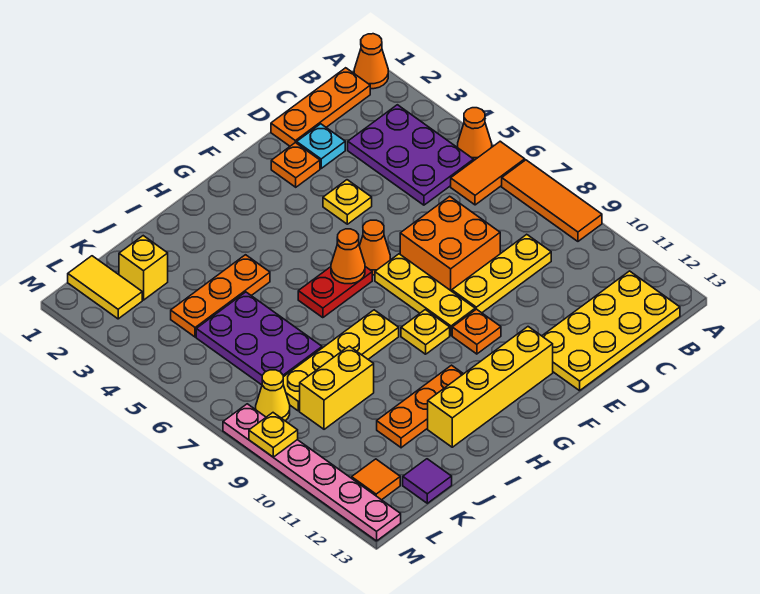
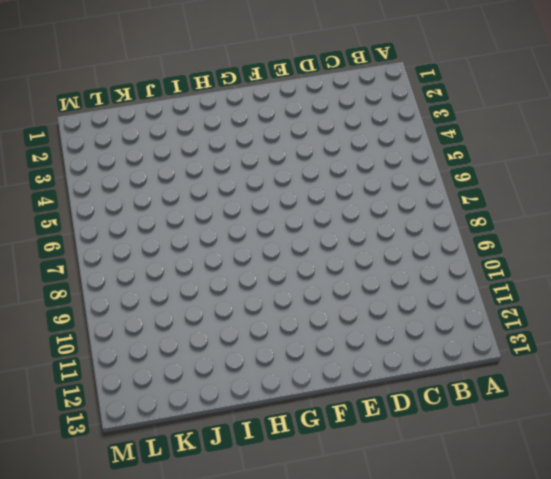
none -> orange 1x1 cone [354,34,388,89]
none -> orange 1x1 cone [458,108,492,160]
none -> orange 1x2 tile [451,141,525,205]
none -> orange 1x3 tile [502,160,602,241]

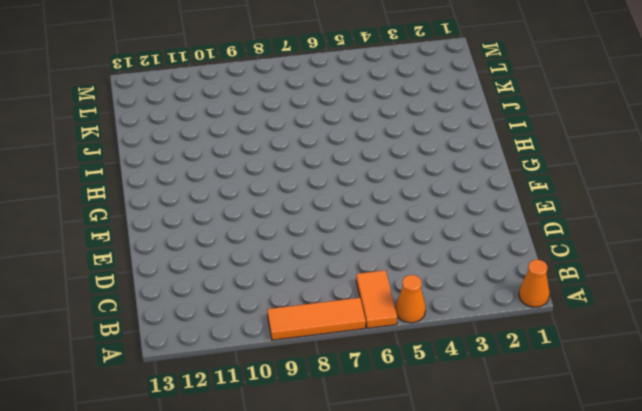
none -> orange 1x3 plate [271,68,370,146]
none -> purple 2x3 plate [348,105,474,205]
none -> yellow 2x4 plate [542,271,680,391]
none -> yellow 1x3 plate [452,234,551,313]

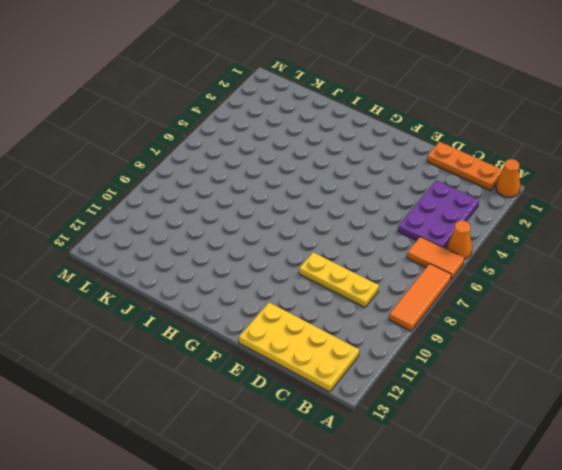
none -> cyan 1x1 plate [297,124,345,168]
none -> orange 2x2 brick [400,196,500,291]
none -> orange 1x1 plate [271,143,320,187]
none -> yellow 1x1 plate [323,180,372,224]

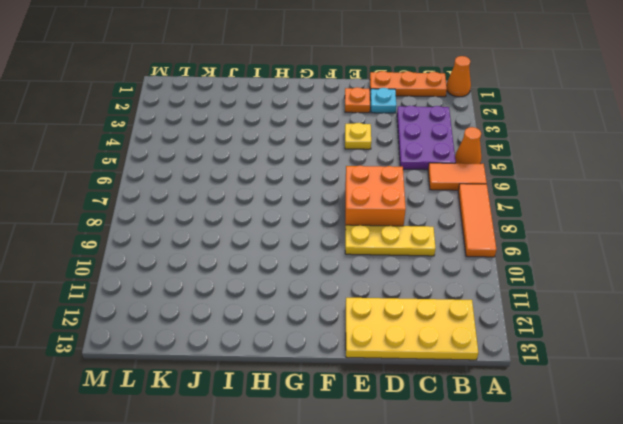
none -> orange 1x1 cone [359,220,390,275]
none -> yellow 1x3 plate [375,254,475,335]
none -> orange 1x1 plate [452,309,501,354]
none -> yellow 1x4 brick [428,327,553,447]

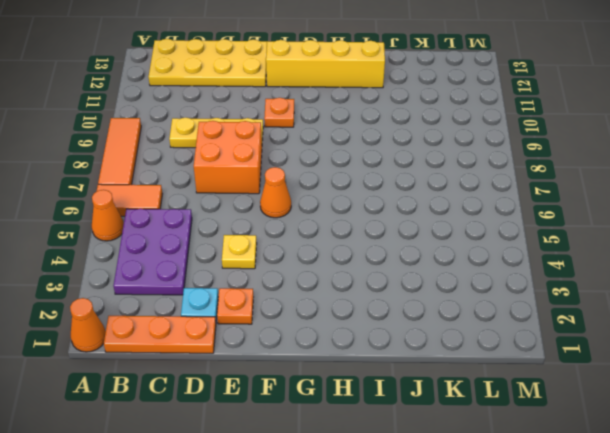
none -> yellow 1x3 plate [375,254,475,335]
none -> red 1x2 plate [298,267,372,318]
none -> yellow 1x1 plate [401,310,450,354]
none -> yellow 1x4 plate [283,310,399,411]

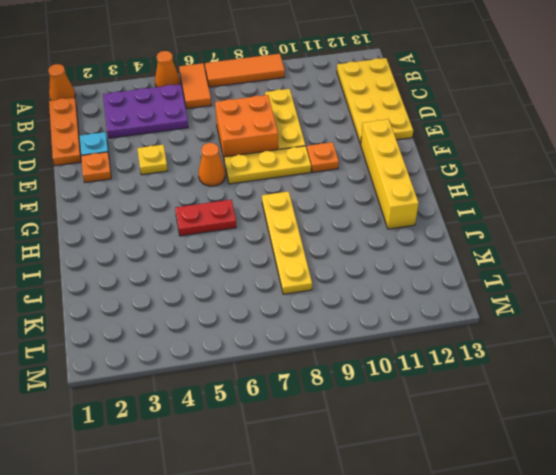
red 1x2 plate [175,200,236,236] -> red 1x2 plate turned to [298,267,372,318]
none -> yellow 1x1 plate [401,310,450,354]
none -> orange 1x3 plate [377,365,463,448]
none -> orange 1x3 plate [171,255,270,337]
none -> purple 2x3 plate [196,292,322,385]

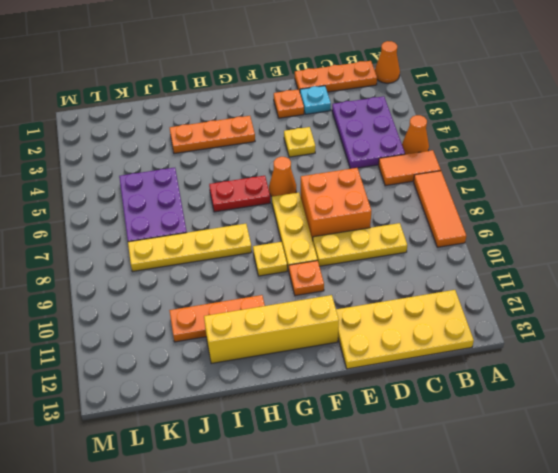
orange 1x3 plate [170,116,255,153] -> orange 1x3 plate moved to [171,255,270,337]
none -> yellow 1x2 brick [300,346,374,429]
none -> yellow 1x1 brick [119,236,168,300]
none -> purple 1x1 tile [403,459,452,503]
none -> yellow 1x2 tile [68,256,142,319]

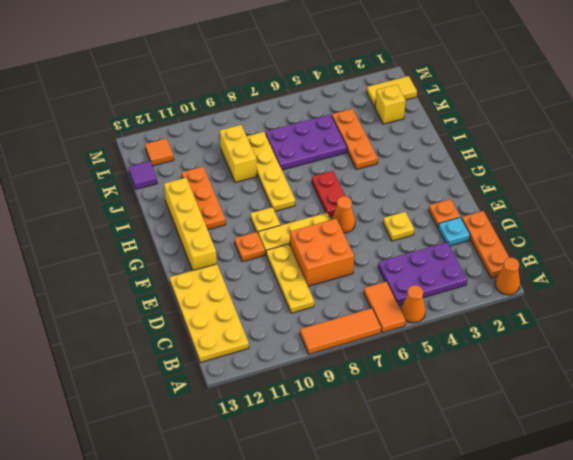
none -> yellow 1x1 cone [256,370,290,421]
none -> pink 1x6 plate [223,404,401,541]
none -> orange 1x1 cone [331,229,365,284]
none -> yellow 1x1 plate [249,413,298,457]

